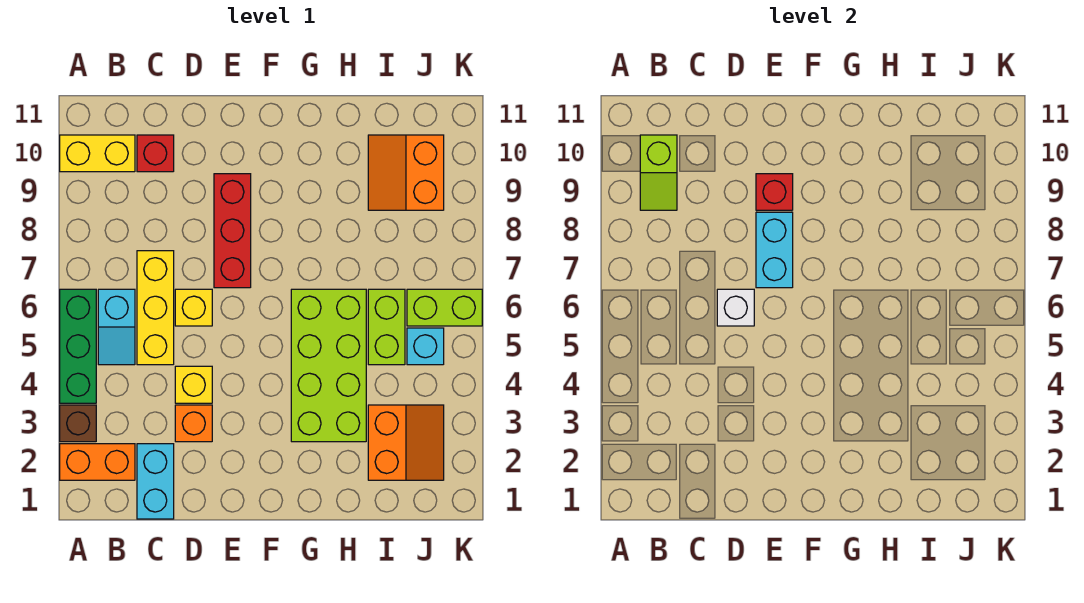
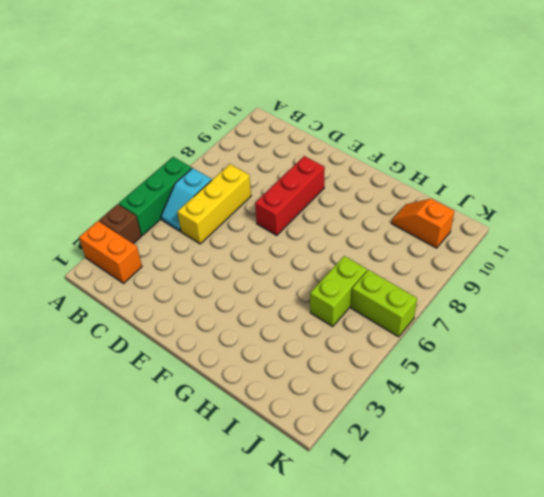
orange 1x2 slope [391,199,454,248] -> orange 2x2 slope [368,135,444,210]
none -> yellow 1x2 brick [60,135,135,172]
none -> cyan 1x2 brick [137,444,174,519]
none -> red 1x1 brick [137,135,174,172]

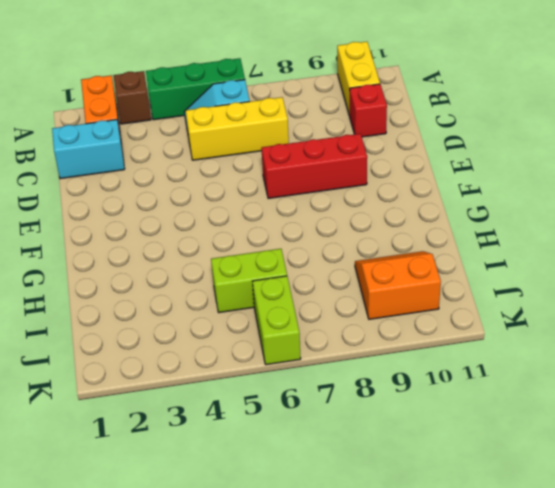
none -> orange 1x1 brick [175,405,212,442]
none -> yellow 1x1 brick [175,366,212,403]
none -> yellow 1x1 brick [175,289,212,326]

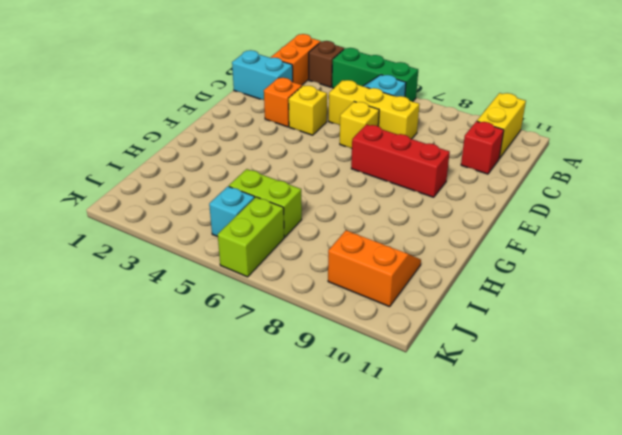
none -> lime 2x4 brick [291,289,366,442]
none -> orange 2x2 slope [368,405,444,480]
none -> lime 1x2 slope [640,135,677,210]

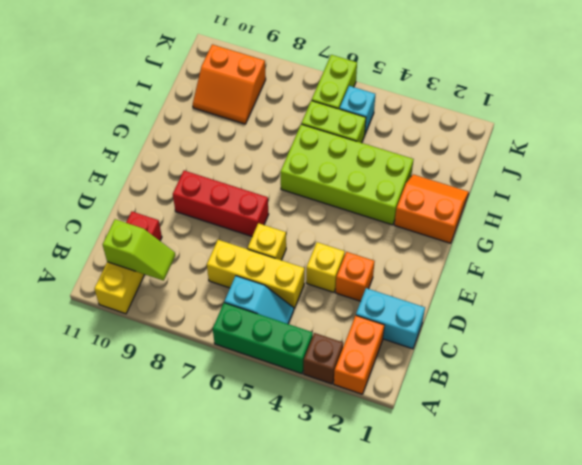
orange 2x2 slope [394,174,469,243] -> orange 2x2 slope moved to [368,405,444,480]
none -> white 1x1 brick [717,289,754,326]
none -> cyan 1x2 brick [756,212,793,288]
none -> red 1x1 brick [756,174,793,210]

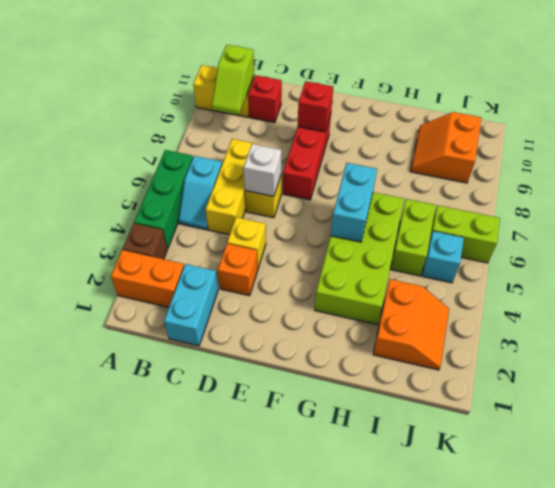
cyan 1x2 brick [331,163,377,242] -> cyan 1x2 brick moved to [756,212,793,288]

